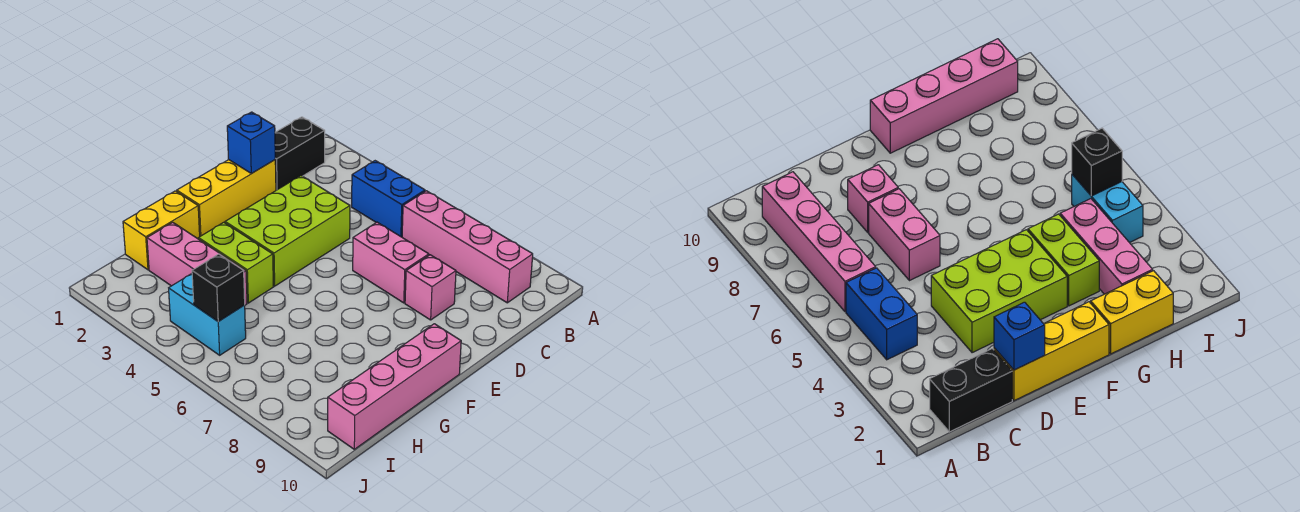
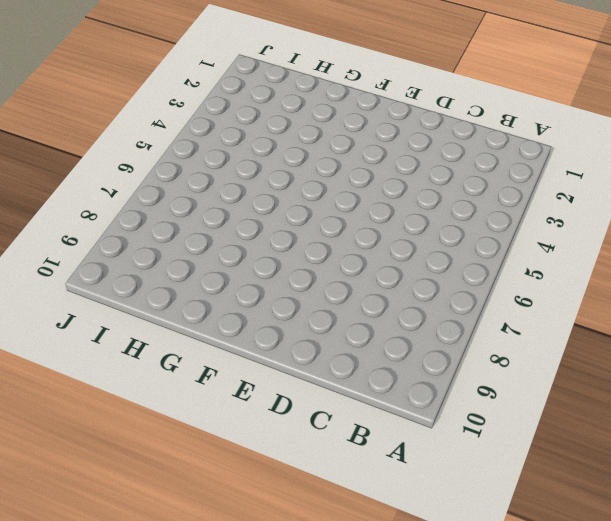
none -> black 1x2 brick [275,117,325,190]
none -> blue 1x2 brick [352,161,425,237]
none -> pink 1x4 brick [402,191,533,303]

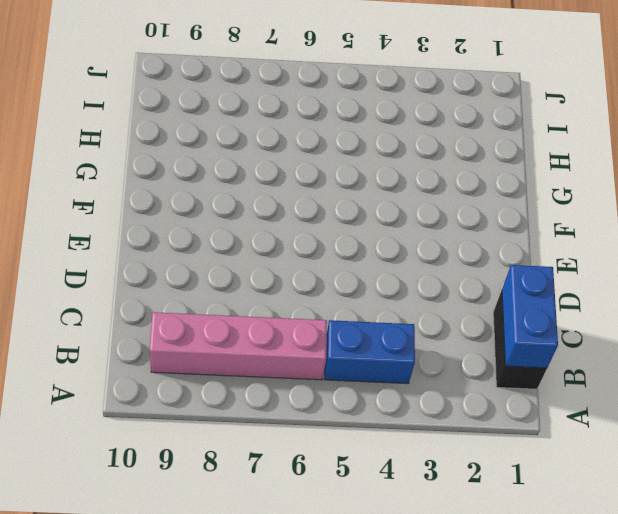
blue 1x2 brick [502,265,558,368] -> none
none -> yellow 1x3 brick [177,160,276,236]
none -> lime 2x3 brick [225,176,350,286]
none -> pink 1x2 brick [353,222,429,303]

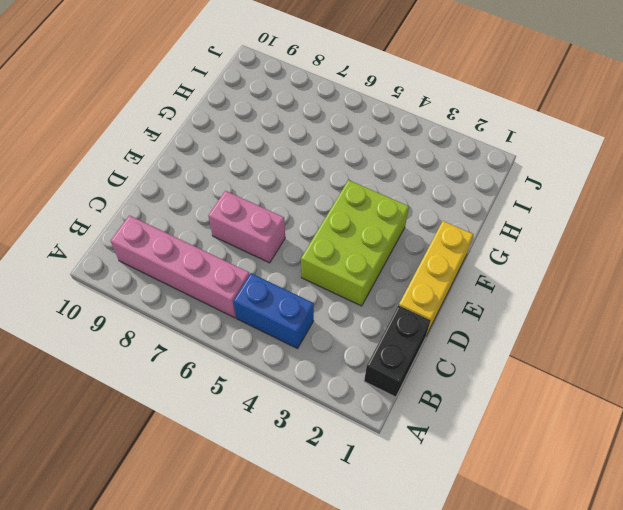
none -> pink 1x1 brick [405,255,456,320]
none -> pink 1x4 brick [328,324,461,449]
none -> yellow 1x2 brick [123,191,200,270]

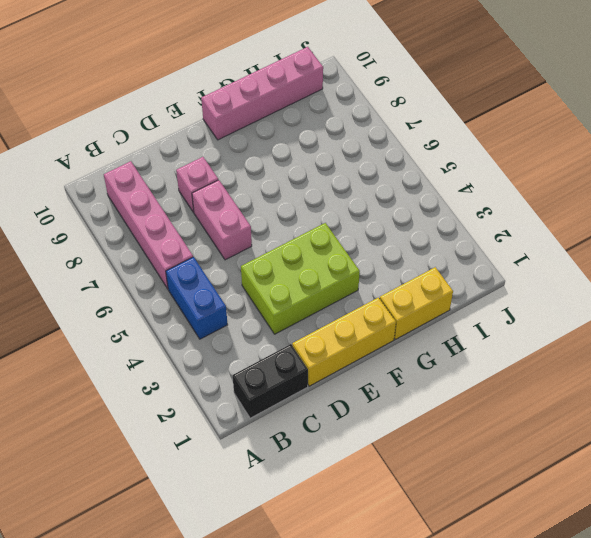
none -> lime 1x2 brick [199,222,273,303]
none -> pink 1x3 brick [147,222,247,305]
none -> cyan 1x2 brick [169,274,246,355]

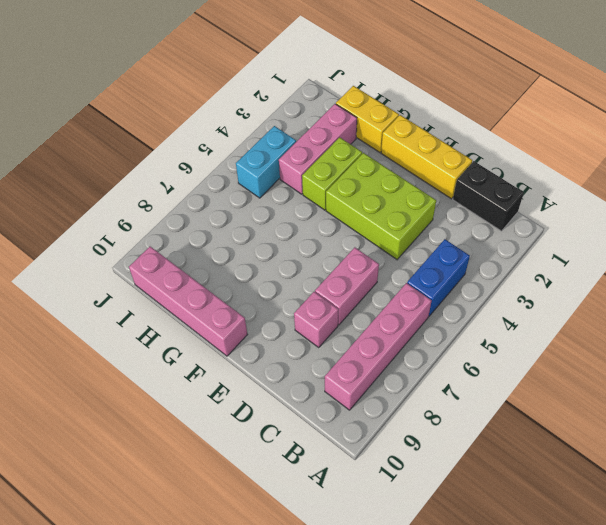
none -> blue 1x1 brick [227,112,275,174]
none -> black 1x1 brick [192,254,245,322]

